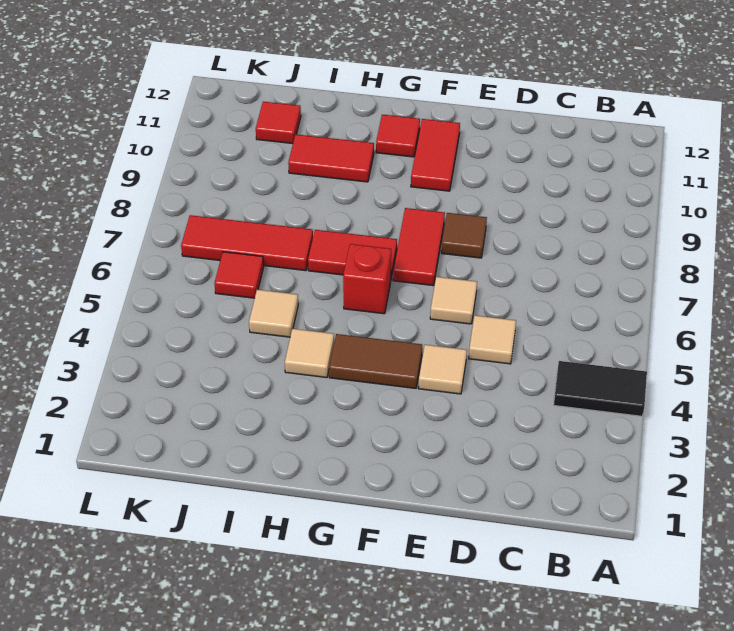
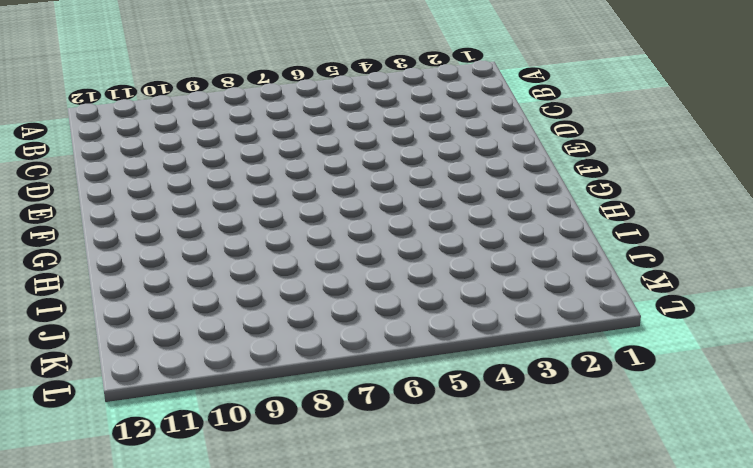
none -> black 1x2 tile [554,361,647,416]
none -> tan 1x1 tile [469,316,516,364]
none -> tan 1x1 tile [418,345,467,394]

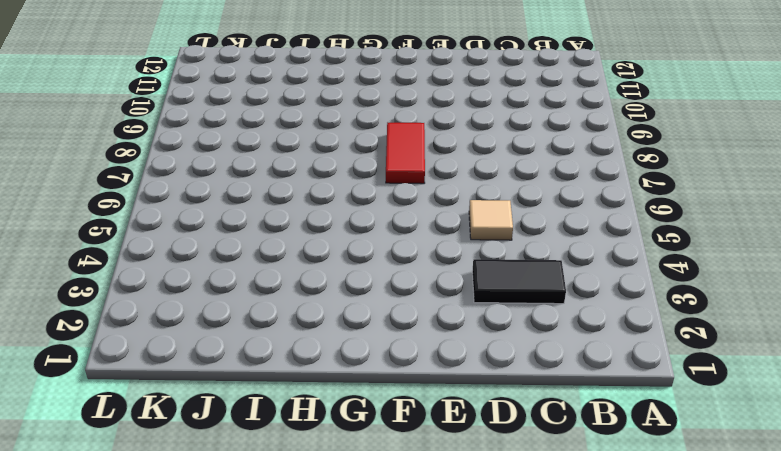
black 1x2 tile [472,259,566,304] -> black 1x2 tile moved to [554,361,647,416]
none -> tan 1x1 tile [418,345,467,394]
none -> tan 1x1 tile [430,277,477,324]
none -> brown 1x1 tile [441,213,487,258]

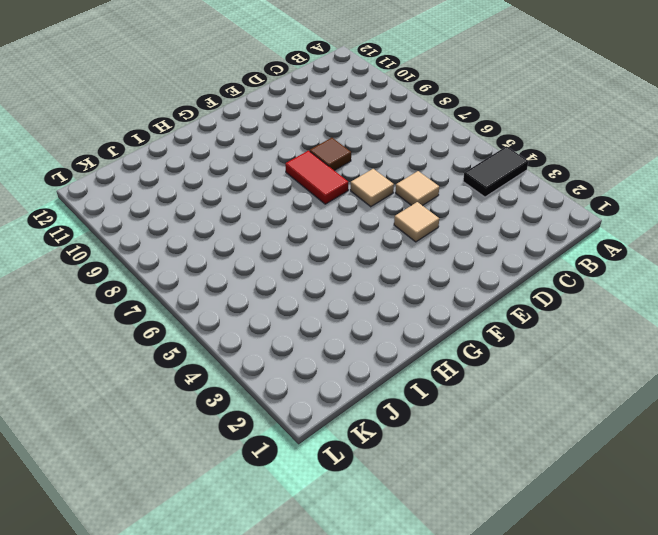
none -> brown 1x2 tile [329,334,422,388]
none -> red 1x2 tile [411,119,460,191]
none -> red 1x1 brick [343,244,391,314]

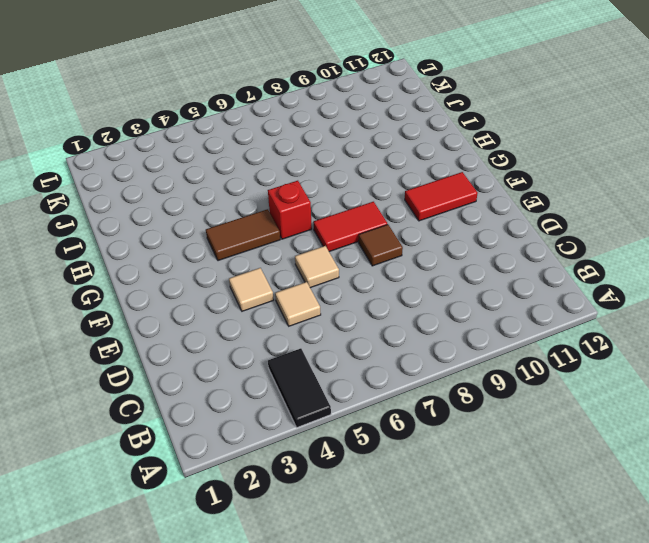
brown 1x2 tile [206,209,280,261] -> brown 1x2 tile turned to [329,334,422,388]
none -> red 1x2 tile [308,230,397,278]
none -> red 1x1 tile [376,115,420,157]
none -> tan 1x1 tile [285,329,334,378]

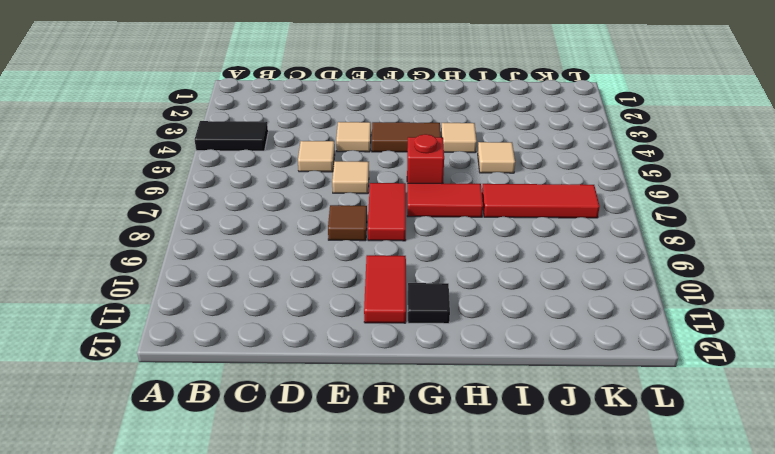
black 1x1 tile [408,283,450,324] -> red 1x1 tile [376,115,420,157]
none -> red 1x2 tile [288,134,374,182]
none -> red 1x1 tile [214,252,264,298]
none -> red 1x1 tile [256,102,301,144]

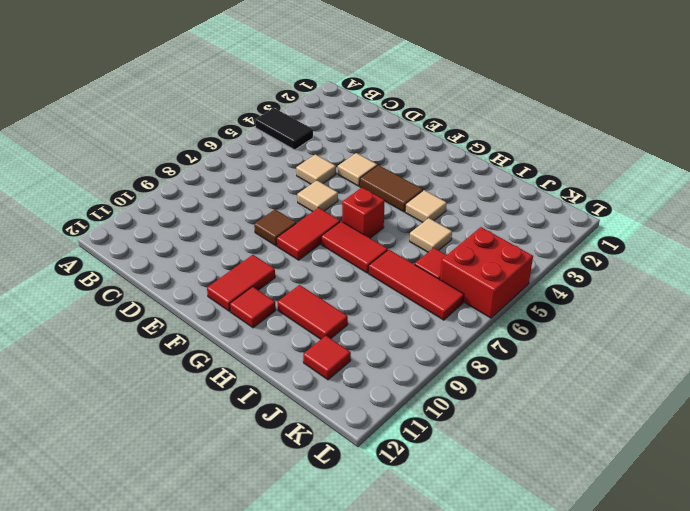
red 2x2 brick [440,227,533,318] -> none

